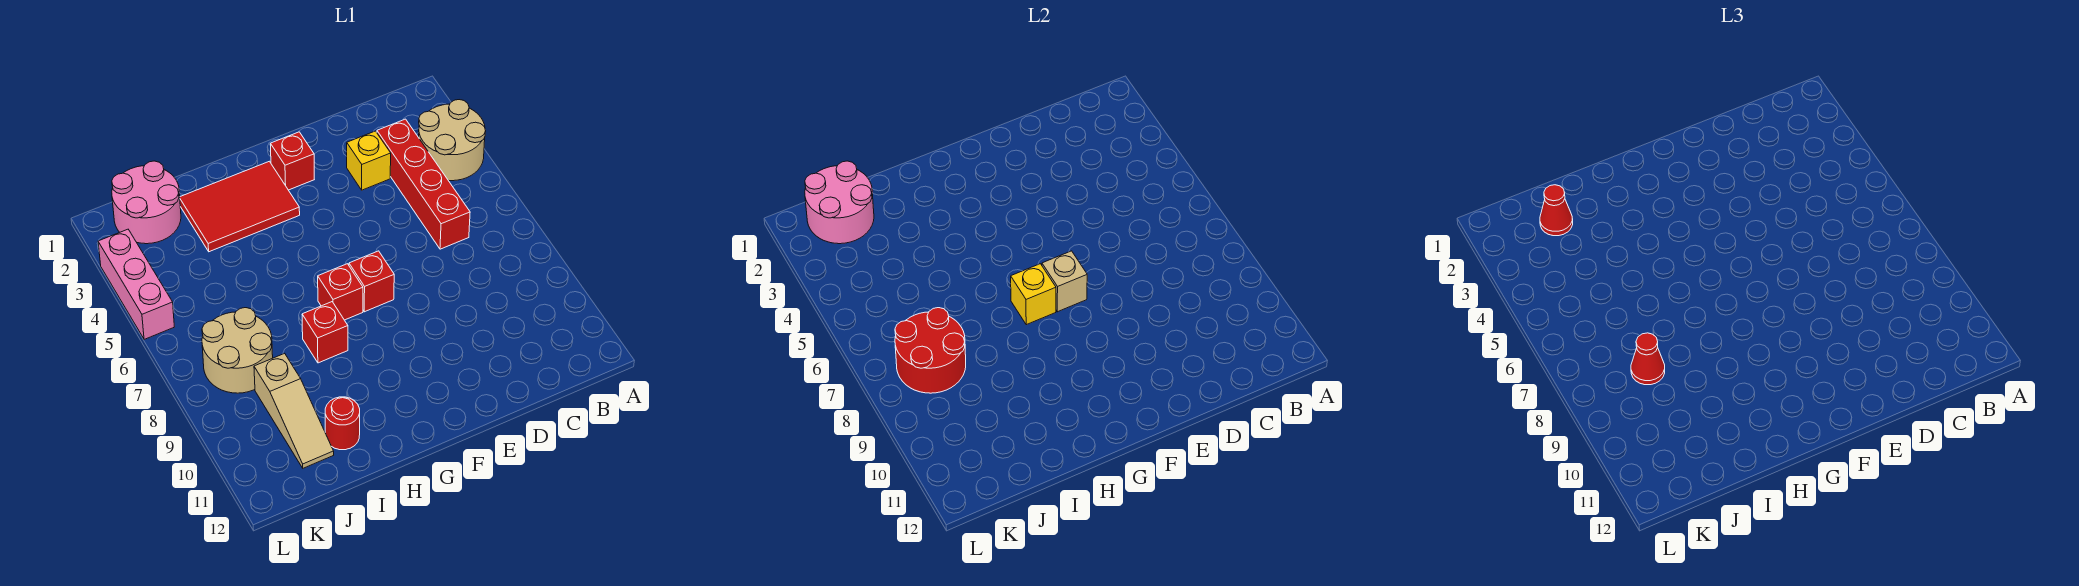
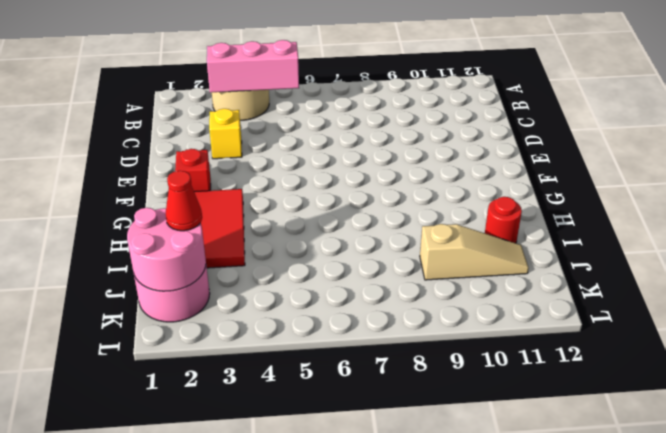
pink 1x3 brick [207,40,299,92] -> pink 1x3 brick moved to [98,229,174,339]
none -> red 1x4 brick [377,119,470,249]
none -> red 1x1 brick [349,251,394,312]
none -> red 1x1 brick [318,264,363,320]

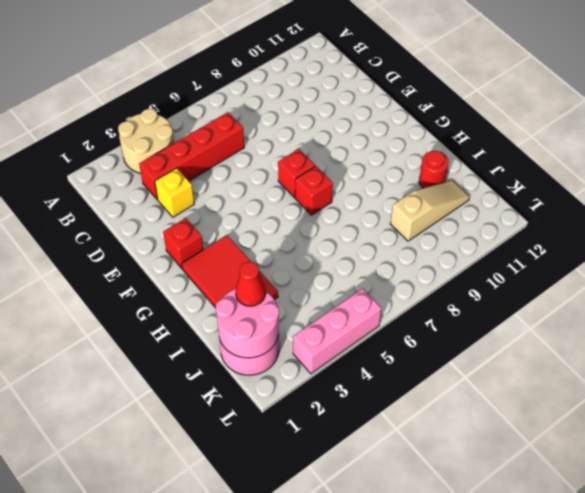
none -> red 1x1 brick [302,302,348,363]
none -> tan 2x2 round brick [202,308,273,393]
none -> tan 1x1 brick [1042,251,1087,312]

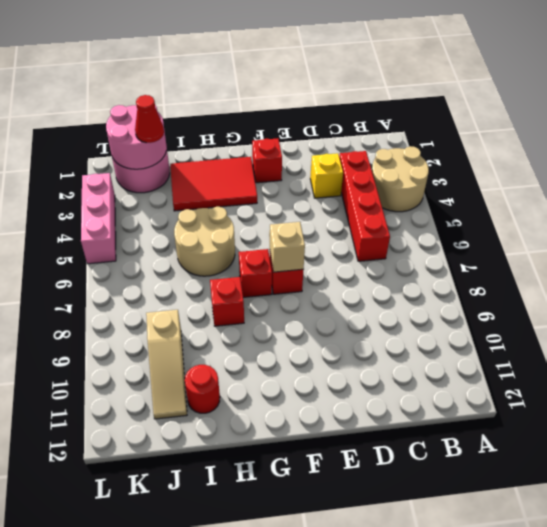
tan 2x2 round brick [174,207,235,276] -> tan 2x2 round brick moved to [202,308,273,393]
none -> yellow 1x1 brick [1011,264,1056,325]
none -> red 2x2 round brick [895,308,966,393]
none -> red 1x1 cone [1631,333,1665,385]

